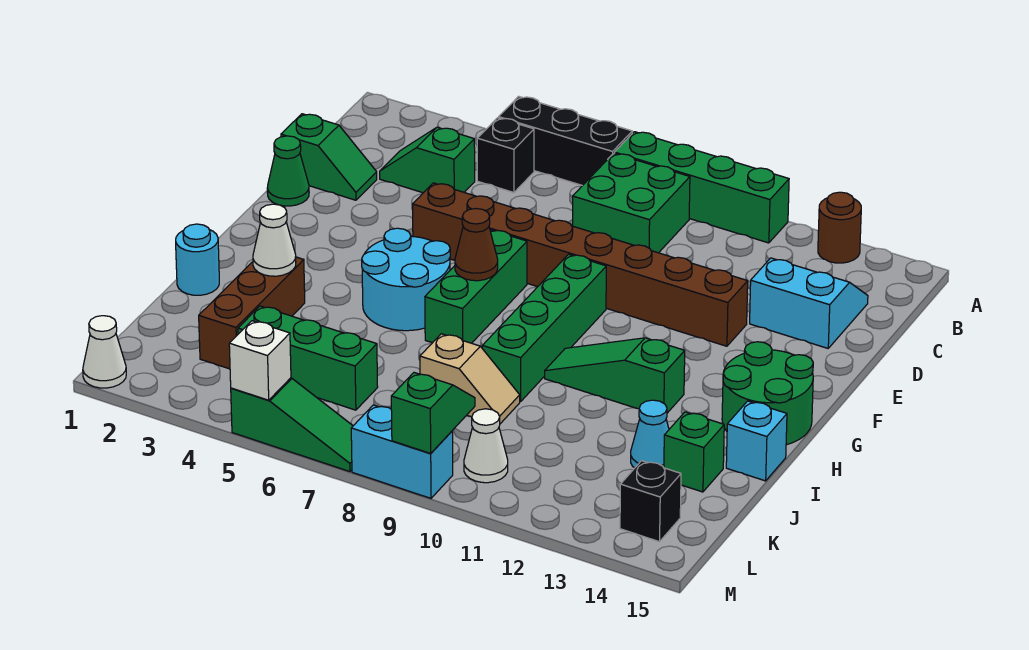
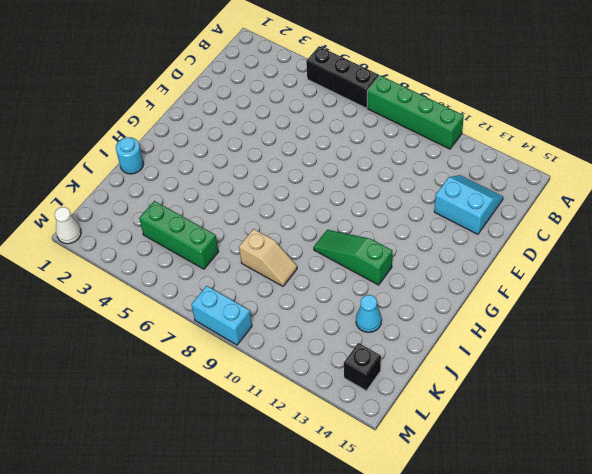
none -> brown 1x1 round brick [818,192,861,263]
none -> black 1x1 brick [477,118,534,193]
none -> green 2x2 brick [572,153,690,253]
none -> green 1x2 slope [380,127,475,193]

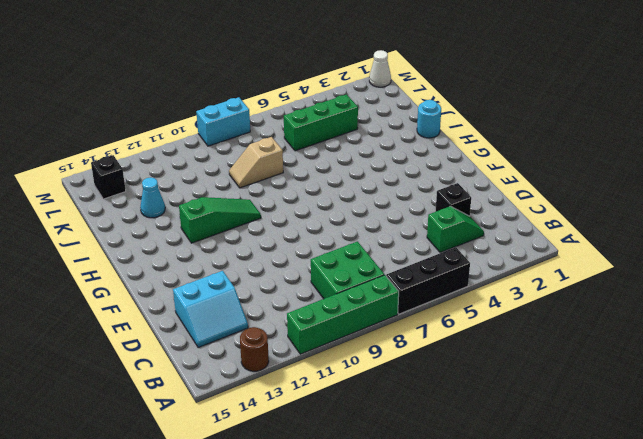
black 1x1 brick [436,183,471,216] -> black 1x1 brick moved to [477,118,534,193]
none -> green 1x2 slope [281,114,377,200]
none -> green 1x1 cone [267,136,309,206]
none -> brown 1x8 brick [413,183,748,346]
none -> green 1x3 brick [425,230,527,343]

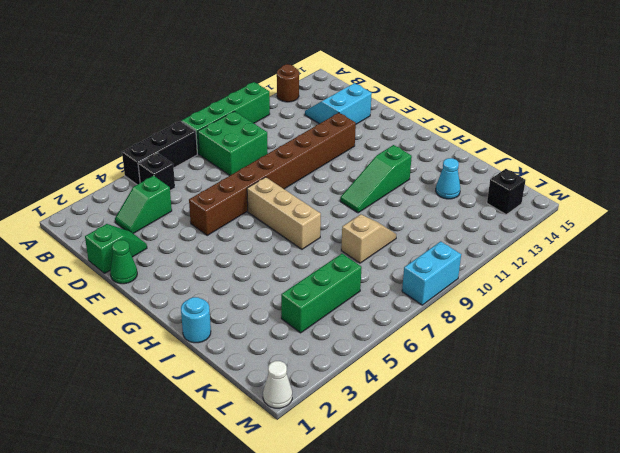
tan 1x3 brick [247,177,321,249] -> green 1x3 brick [425,230,527,343]
none -> green 1x4 brick [482,254,606,402]
none -> cyan 2x2 round brick [362,228,450,331]
none -> green 2x2 round brick [722,342,813,445]
none -> brown 1x3 brick [199,257,305,369]

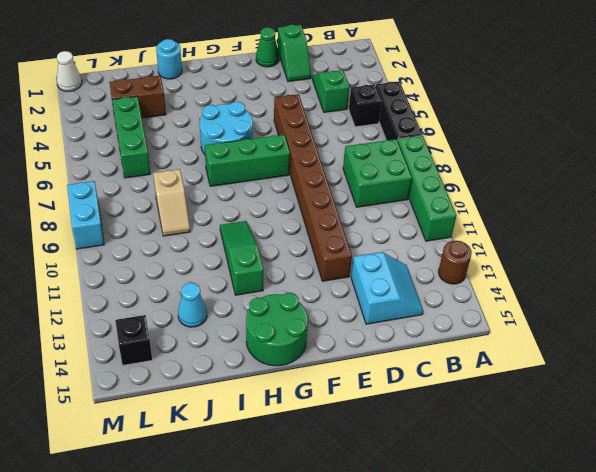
brown 1x2 brick [109,76,166,118] -> brown 1x3 brick [199,257,305,369]
none -> green 1x4 brick [482,254,606,402]
none -> cyan 1x1 brick [726,401,787,481]
none -> green 1x1 brick [664,412,724,492]
none -> white 1x1 cone [464,409,508,483]

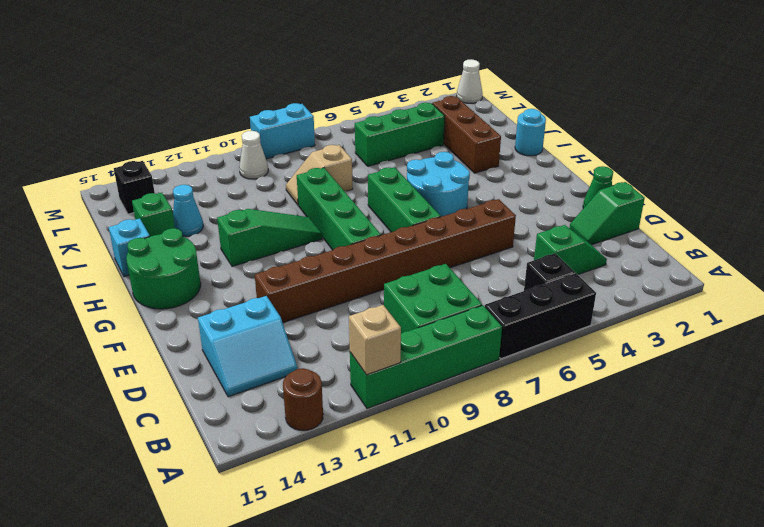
tan 1x1 brick [349,305,401,375] -> none
none -> green 1x3 slope [231,378,353,472]
none -> brown 1x1 cone [455,209,498,281]
none -> white 1x1 cone [253,204,296,276]
none -> green 1x2 slope [391,373,475,453]

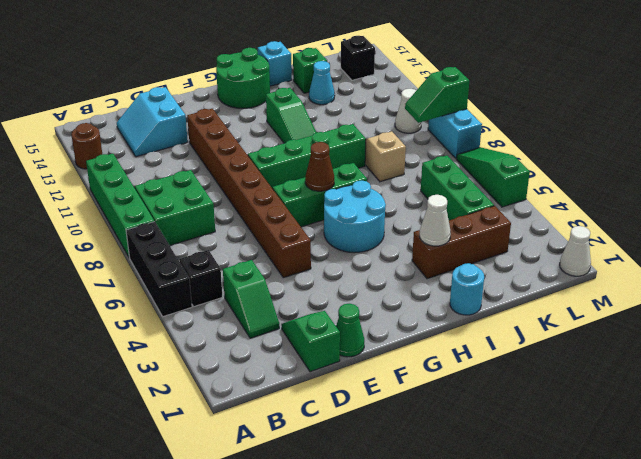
none -> white 1x1 brick [229,321,291,400]

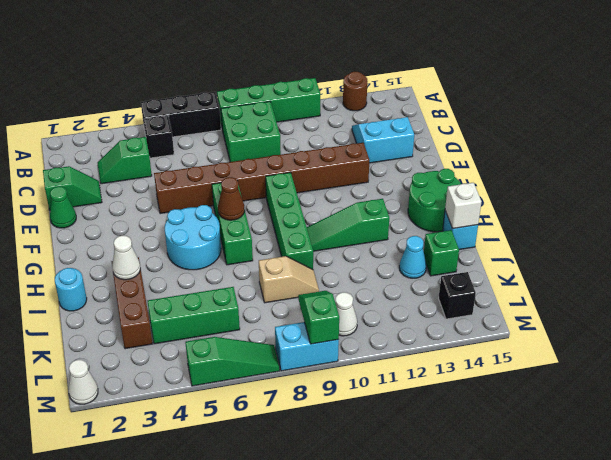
white 1x1 brick [445,183,481,229] -> white 1x1 brick moved to [229,321,291,400]

